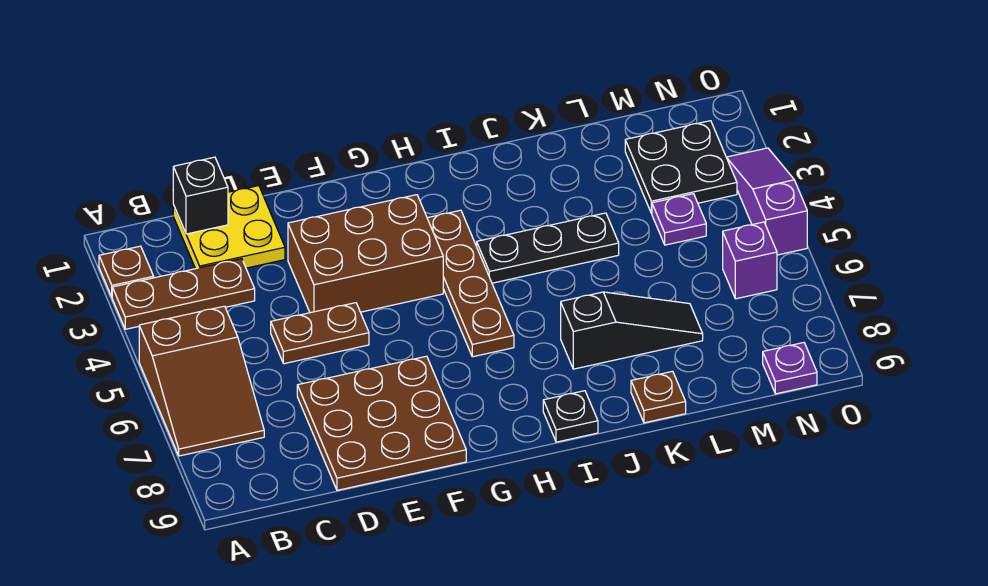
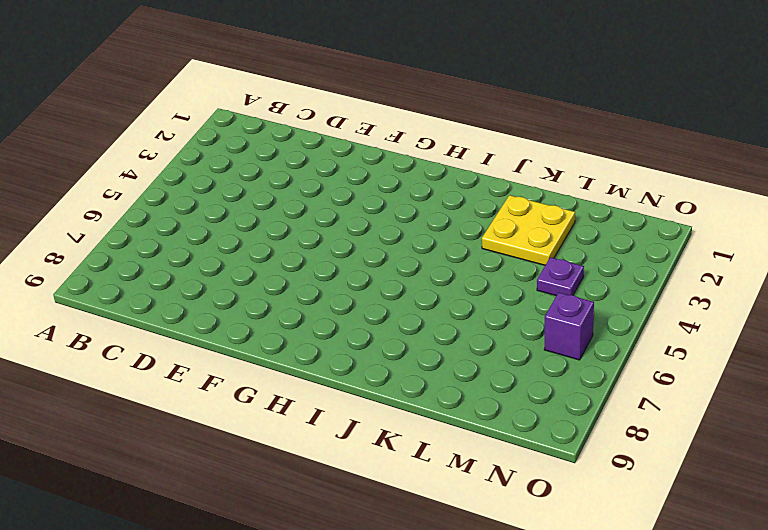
yellow 2x2 plate [482,195,575,265] -> yellow 2x2 plate moved to [173,186,285,269]
none -> brown 1x1 plate [99,246,154,297]
none -> brown 1x3 plate [112,259,255,329]
none -> brown 2x3 slope [139,306,264,456]

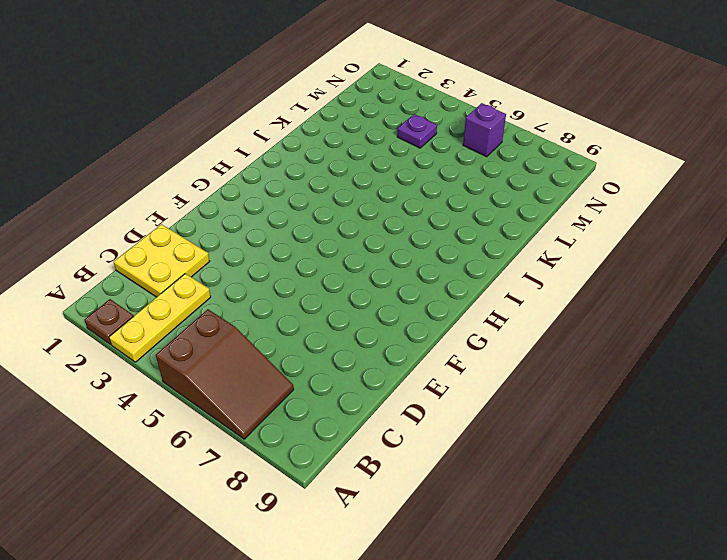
yellow 1x3 plate [109,274,211,362] -> brown 1x3 plate [112,259,255,329]
none -> brown 1x2 plate [271,303,369,364]
none -> brown 3x3 plate [297,356,466,490]
none -> brown 2x3 brick [288,195,443,313]

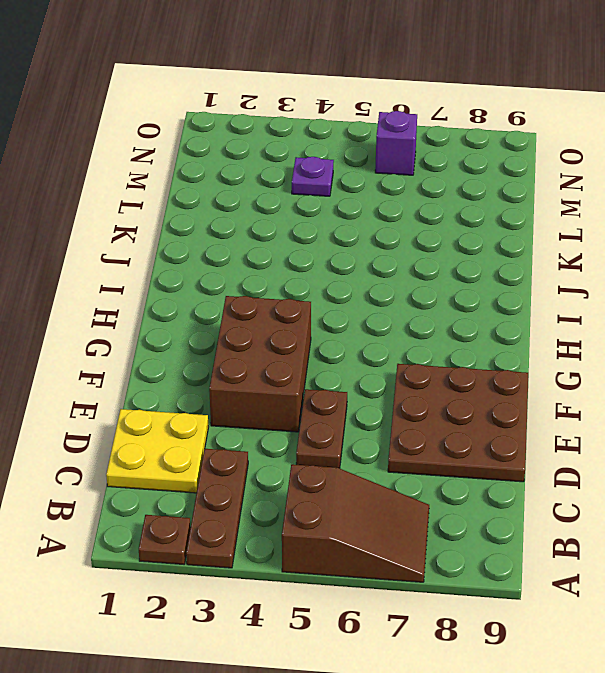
none -> brown 1x4 plate [427,210,514,357]
none -> black 1x3 plate [477,213,619,283]
none -> black 1x1 plate [543,391,598,442]

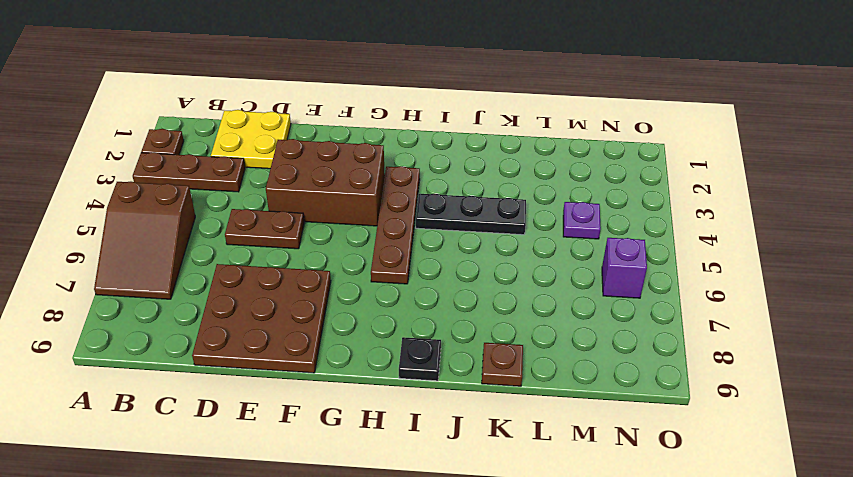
none -> black 1x3 slope [561,292,703,369]
none -> black 2x2 plate [625,121,737,213]
none -> purple 1x1 plate [763,343,817,394]

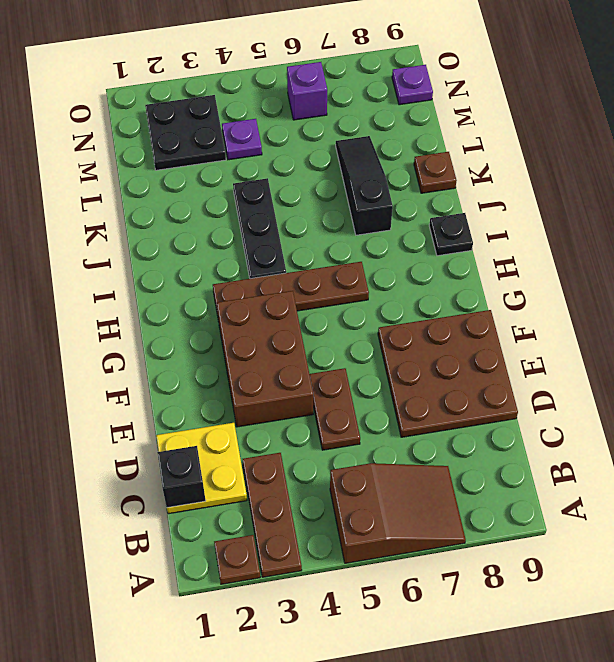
none -> purple 1x3 slope [727,148,807,255]

